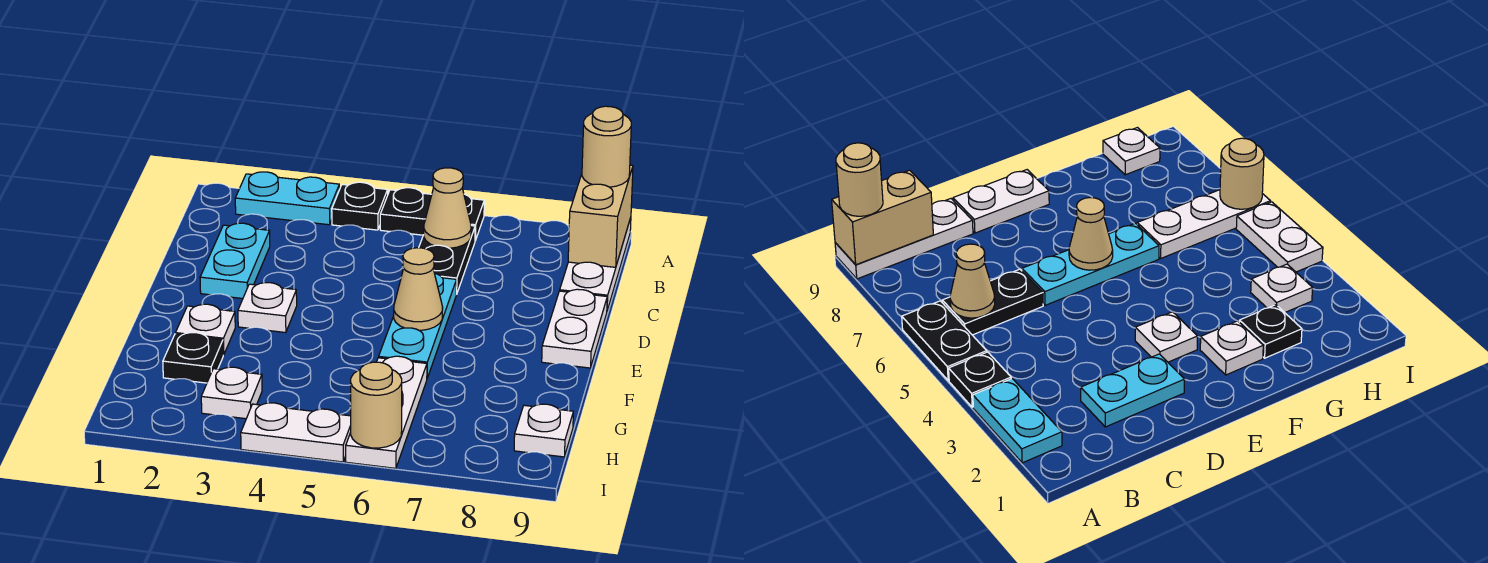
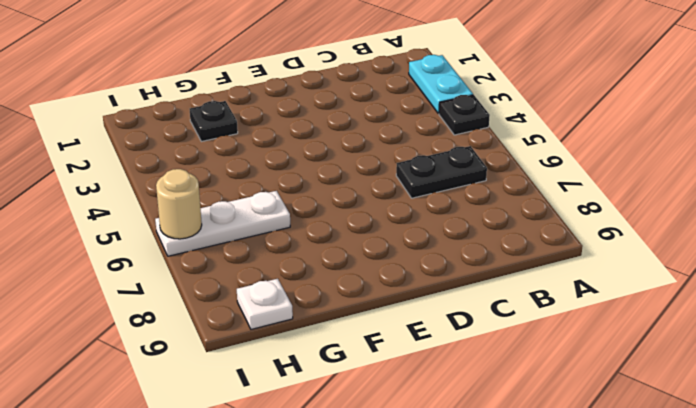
none -> black 1x2 plate [380,188,484,241]
none -> white 1x3 plate [560,218,631,310]
none -> cyan 1x2 plate [200,223,270,299]

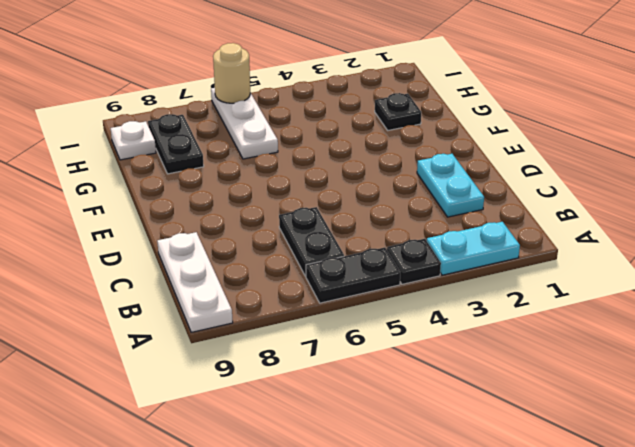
black 1x2 plate [148,114,204,174] -> none
none -> cyan 1x3 plate [379,273,456,378]
none -> white 1x2 plate [542,289,607,368]
none -> white 1x1 plate [238,283,297,333]

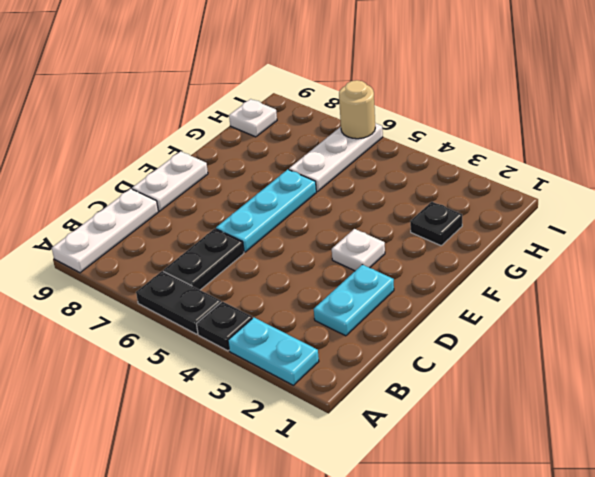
none -> white 1x1 plate [176,304,235,355]
none -> white 1x1 plate [201,367,262,419]
none -> white 1x2 plate [241,403,351,462]

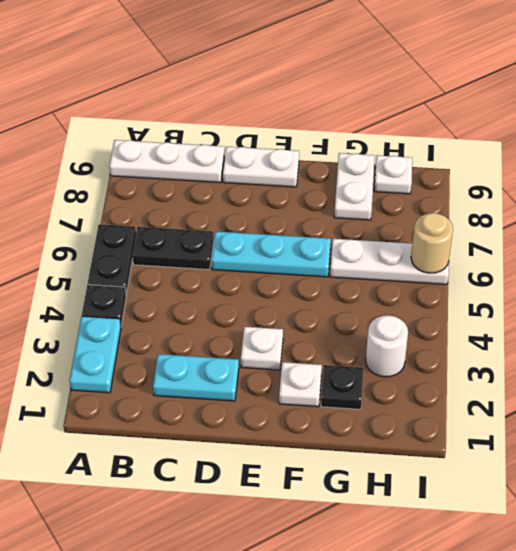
white 1x2 plate [334,153,375,220] -> white 1x2 plate moved to [241,403,351,462]
white 1x1 round brick [366,315,408,377] -> white 1x1 plate [201,367,262,419]
none -> tan 1x2 brick [568,165,633,267]
none -> tan 1x1 cone [424,168,471,248]
none -> tan 1x1 cone [394,248,443,330]

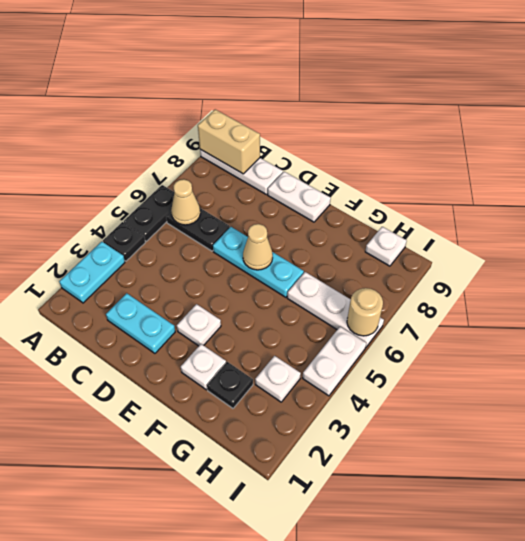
none -> tan 1x1 round brick [582,106,631,187]

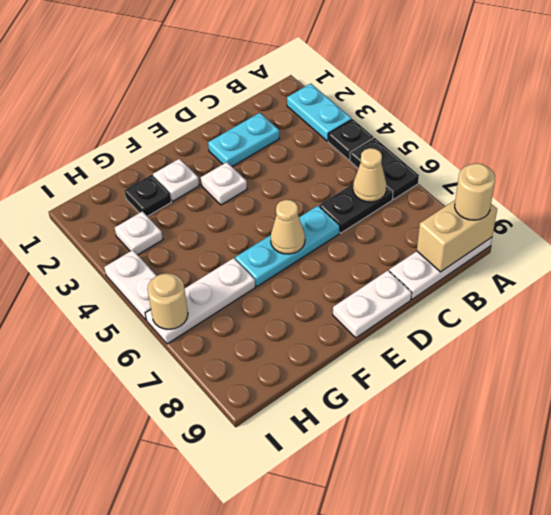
none -> white 1x1 plate [514,404,573,457]

